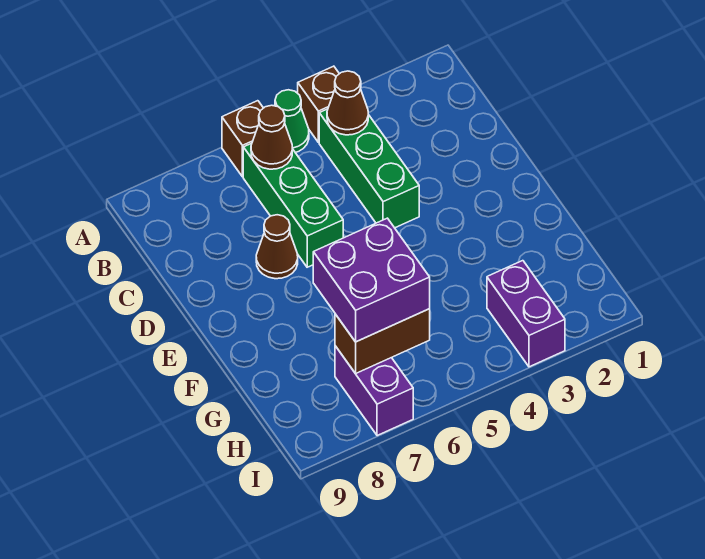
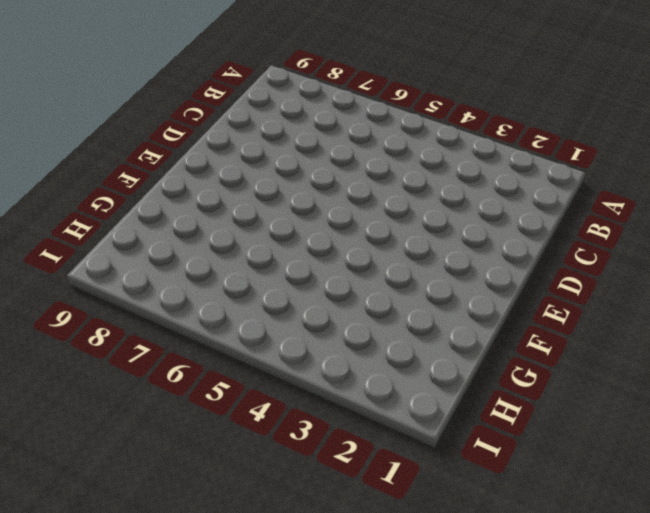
none -> brown 1x1 brick [298,66,339,142]
none -> green 1x1 cone [275,90,309,153]
none -> brown 1x1 brick [222,101,263,177]

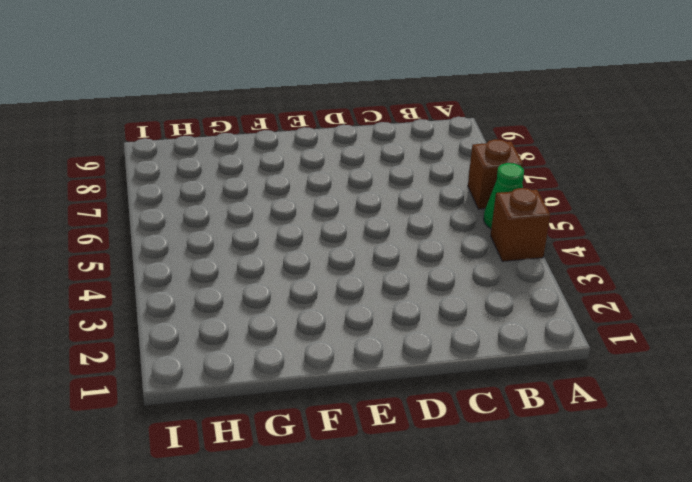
none -> green 1x3 brick [319,109,419,228]
none -> green 1x3 brick [243,143,343,267]
none -> brown 1x1 cone [256,215,298,279]

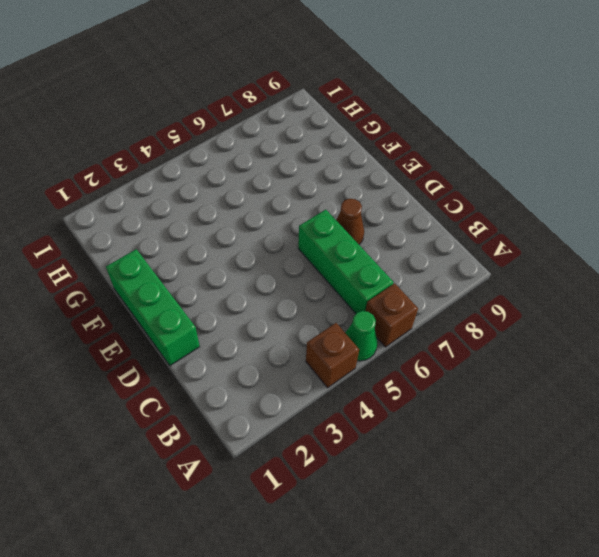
green 1x3 brick [106,249,200,366] -> green 1x3 brick moved to [319,109,419,228]
none -> purple 1x2 brick [487,261,565,367]
none -> purple 1x2 brick [335,346,413,436]
none -> brown 1x1 cone [327,71,368,135]

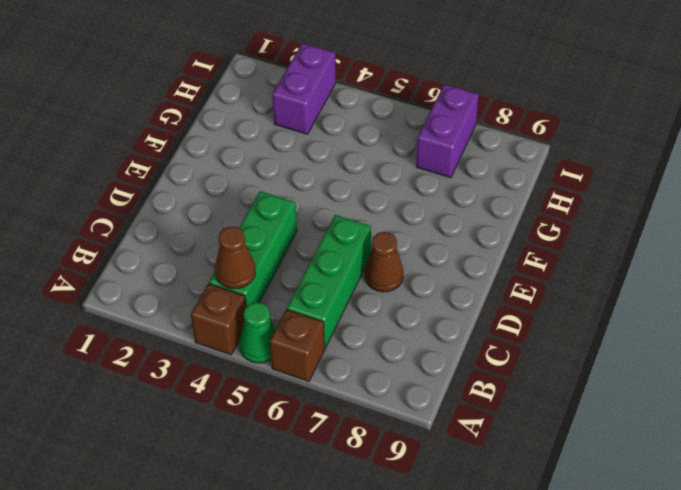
none -> brown 1x1 cone [251,105,292,169]
none -> brown 1x2 brick [335,309,430,374]
none -> purple 2x2 brick [313,218,430,342]

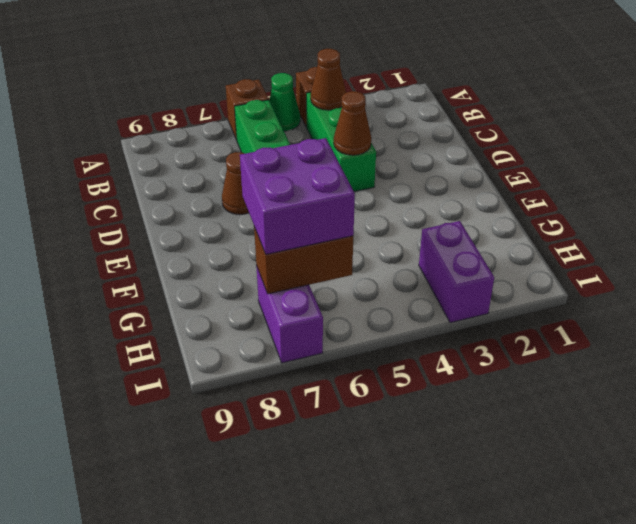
brown 1x1 cone [334,91,371,155] -> brown 1x1 cone moved to [251,105,292,169]

